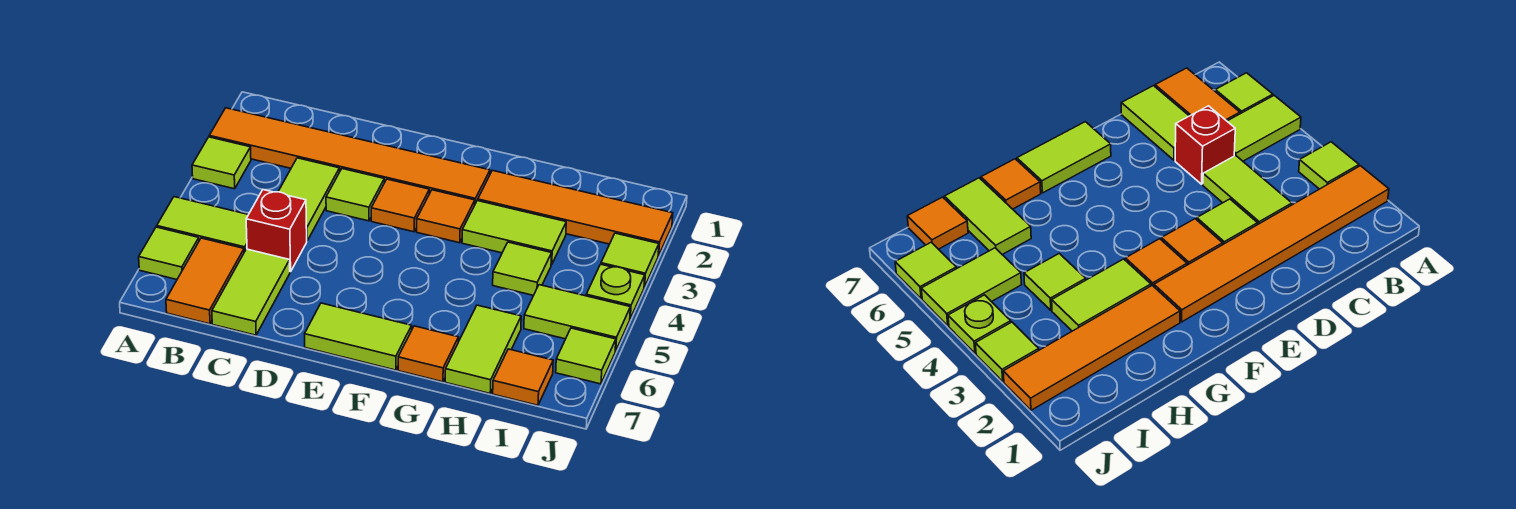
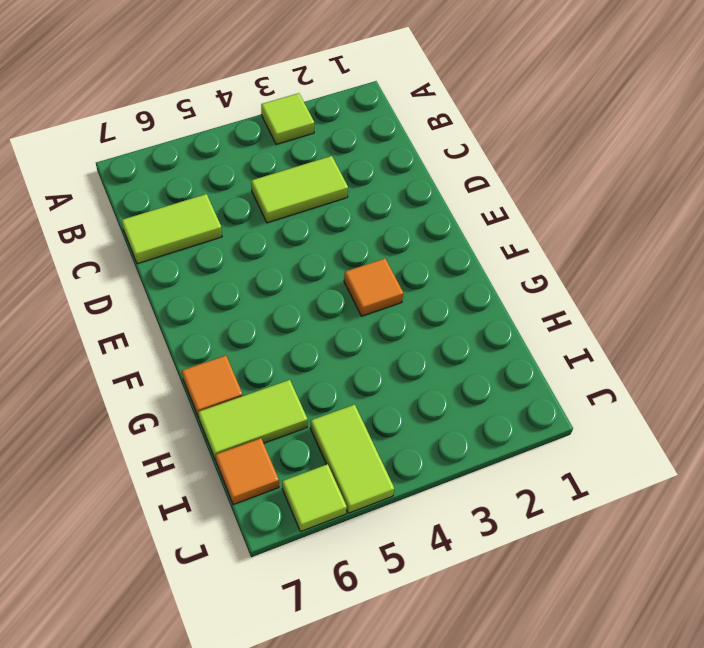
none -> orange 1x6 tile [209,108,490,203]
none -> lime 1x2 tile [157,197,248,252]
none -> lime 1x1 tile [139,227,199,279]

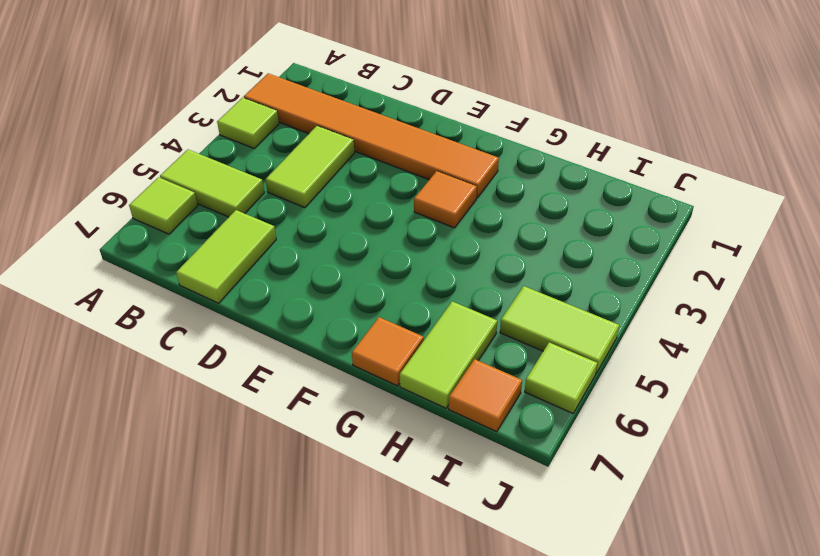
none -> orange 1x2 tile [166,238,244,324]
none -> red 1x1 brick [246,190,307,272]
none -> lime 1x1 tile [326,169,384,221]

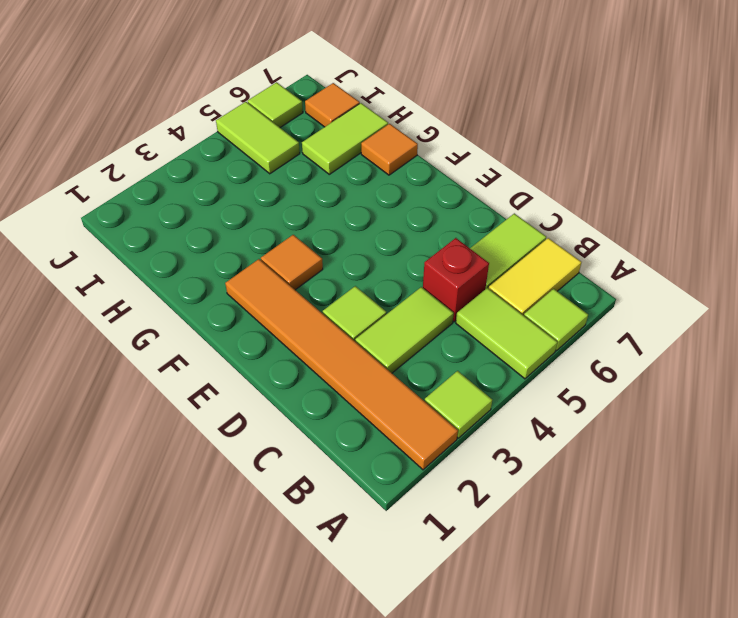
yellow 1x2 tile [489,238,582,315] -> orange 1x2 tile [166,238,244,324]
none -> orange 1x1 tile [371,179,429,232]
none -> lime 1x2 tile [305,303,412,370]
none -> orange 1x4 tile [478,170,673,255]

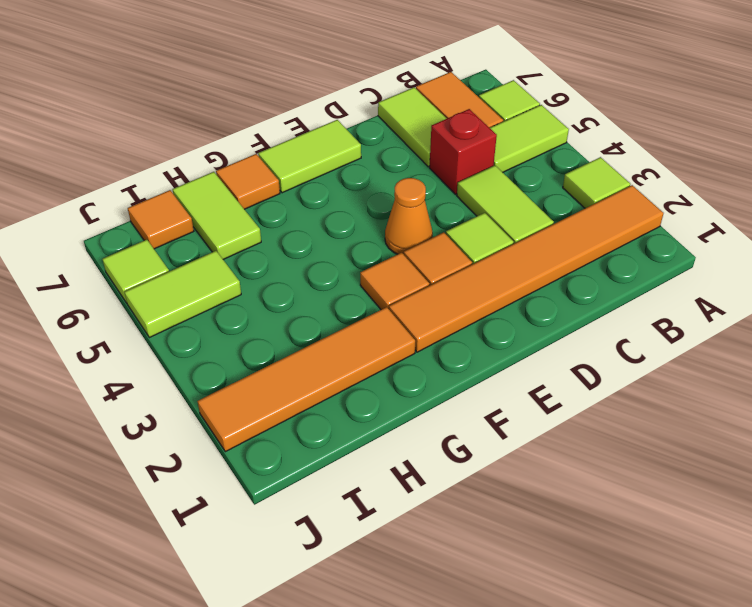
orange 1x1 cone [385,178,433,254] -> none
none -> lime 1x2 tile [462,201,566,265]
none -> lime 1x1 tile [493,242,552,295]
none -> lime 1x1 tile [601,233,659,287]

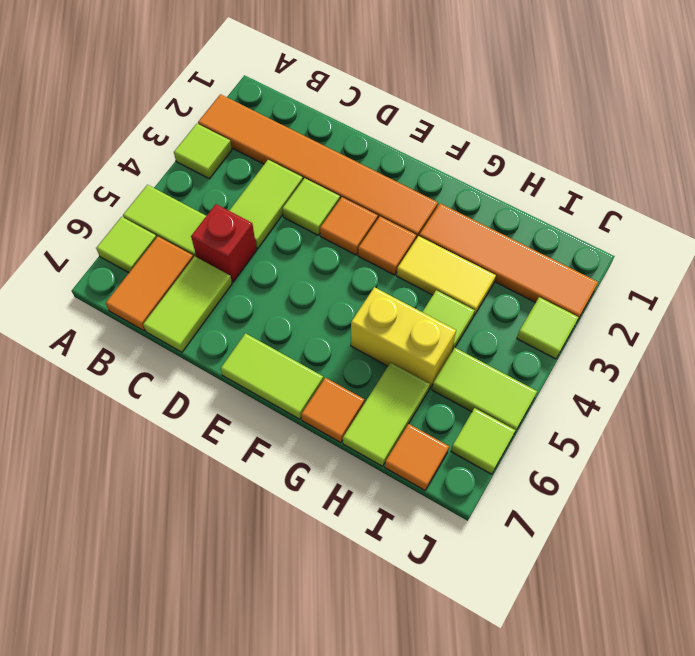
yellow 1x2 tile [397,236,496,316] -> lime 1x2 tile [462,201,566,265]
yellow 1x2 brick [351,287,456,389] -> none
none -> lime 1x1 plate [586,264,645,318]

